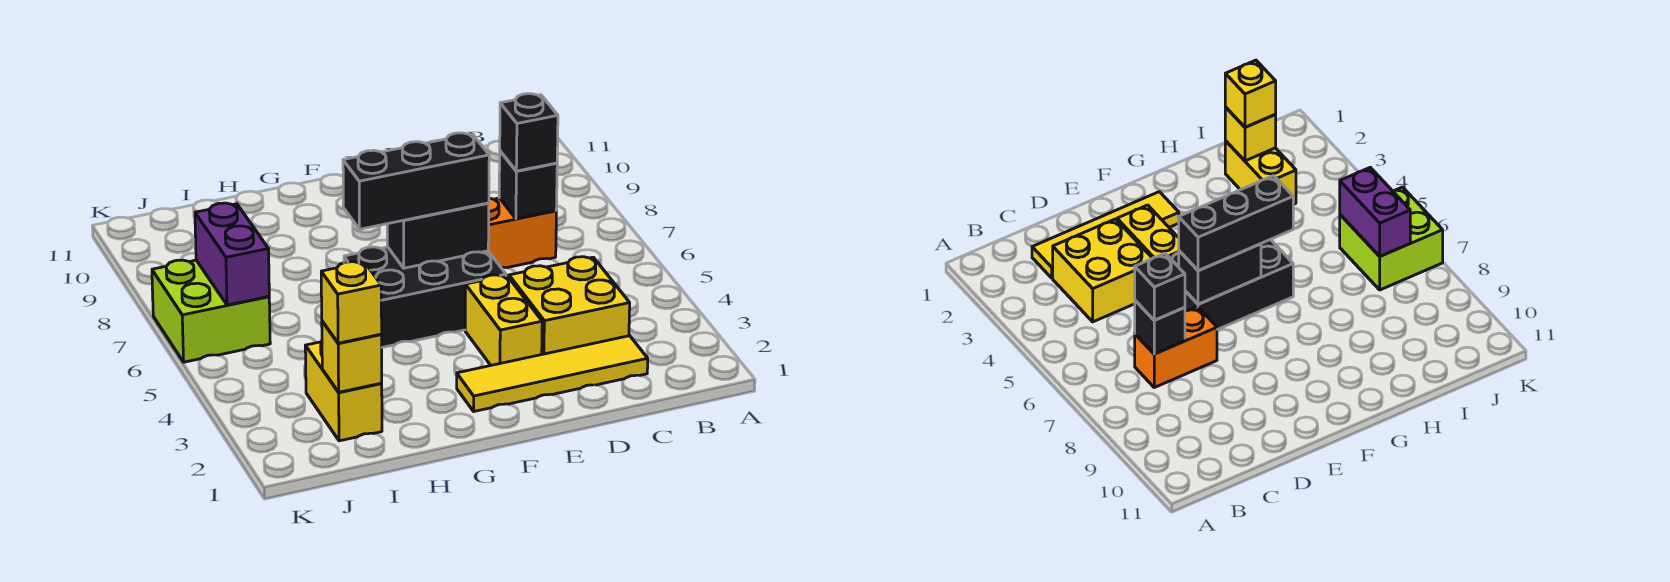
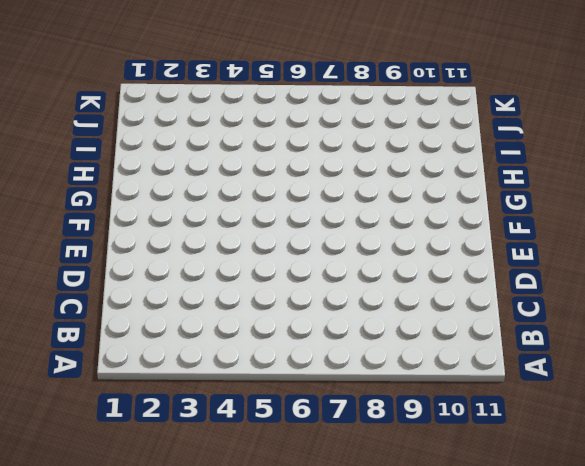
none -> yellow 1x4 tile [457,336,648,411]
none -> yellow 2x2 brick [509,257,630,354]
none -> orange 1x2 brick [488,198,556,268]

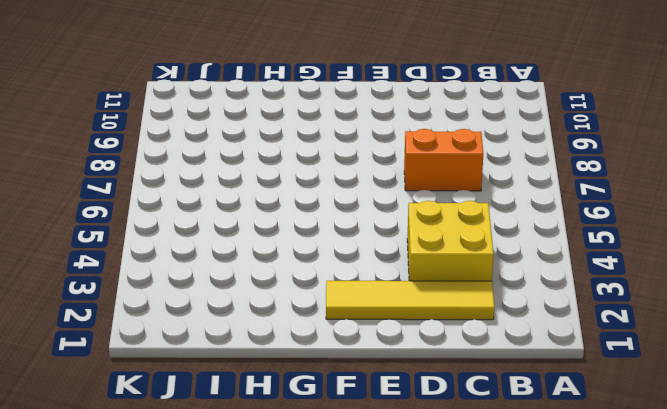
none -> yellow 1x2 brick [465,275,542,365]
none -> black 2x3 brick [344,247,506,348]
none -> yellow 1x2 brick [305,341,382,441]

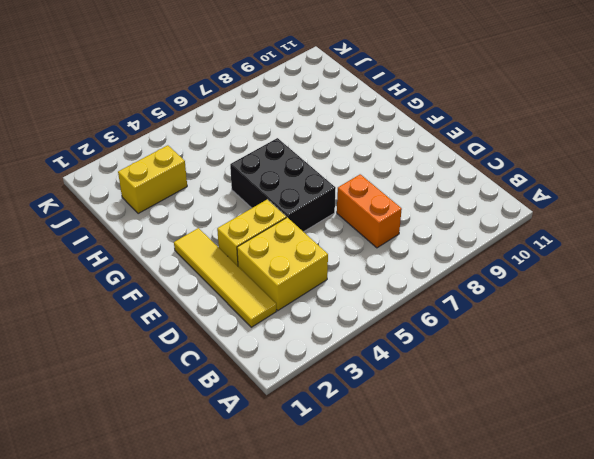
none -> lime 2x2 brick [152,260,270,362]
none -> black 1x1 brick [499,151,557,219]
none -> black 1x2 brick [387,203,489,268]

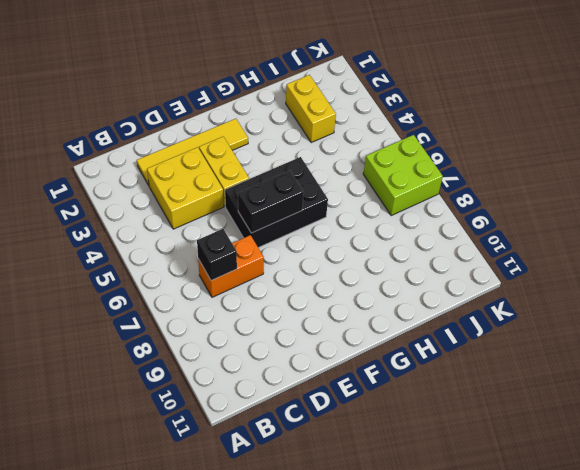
none -> yellow 1x1 brick [322,321,382,392]
none -> purple 1x2 brick [195,203,269,305]
none -> black 1x1 brick [500,94,558,171]

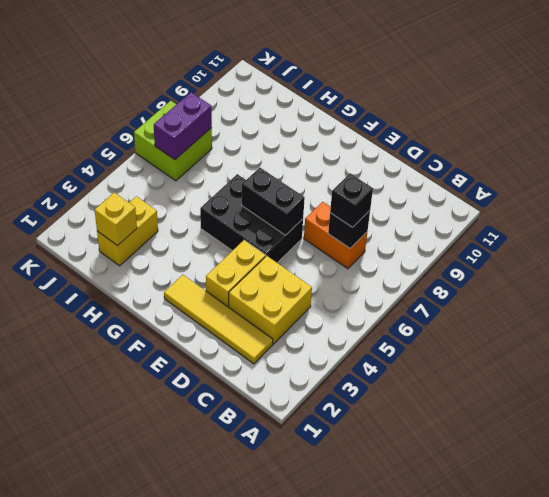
none -> black 1x3 brick [343,133,489,229]
none -> yellow 1x1 brick [321,262,382,343]

